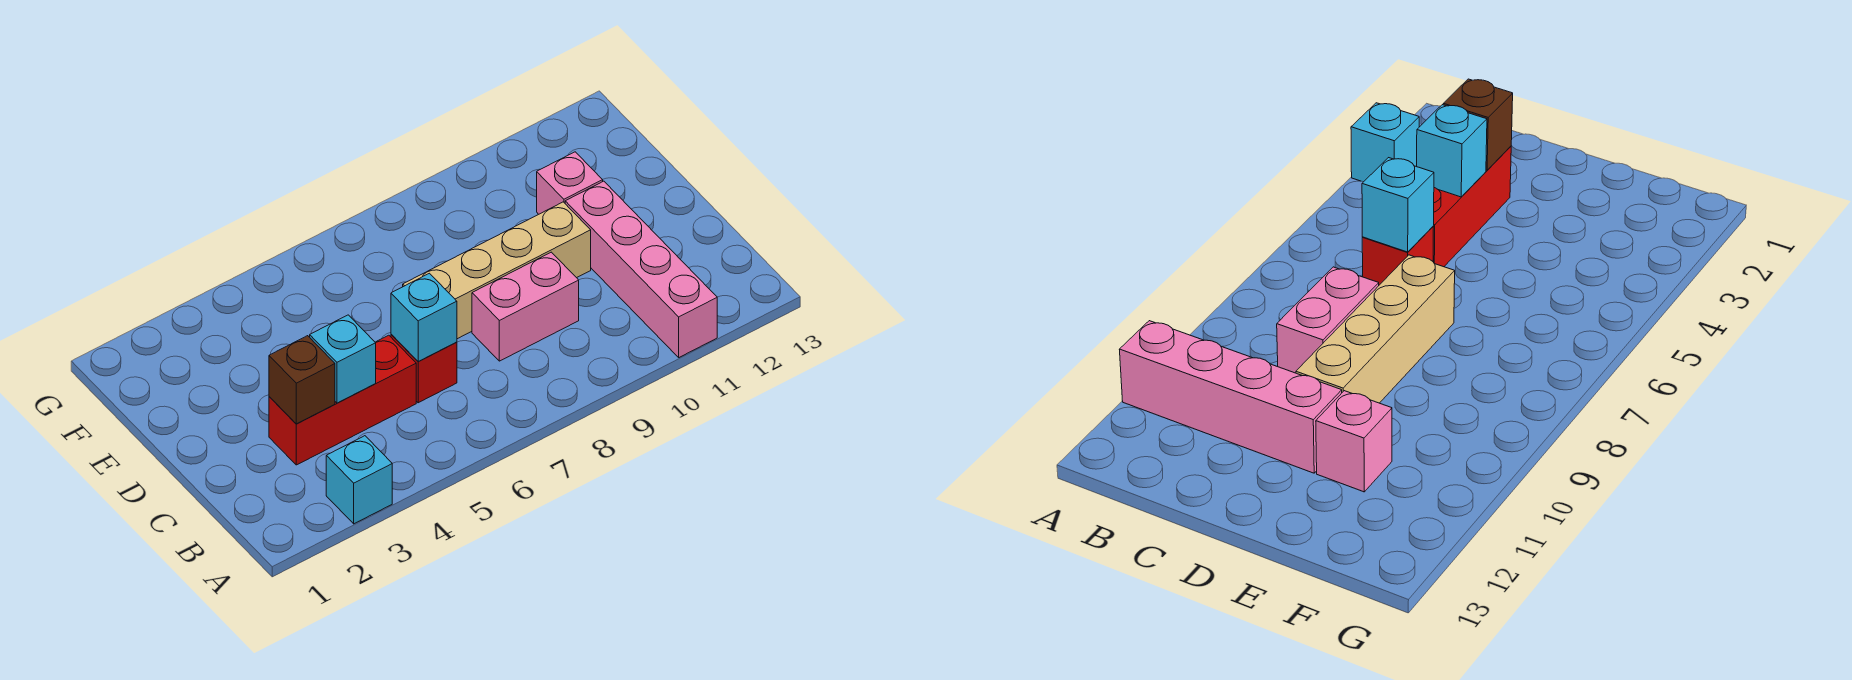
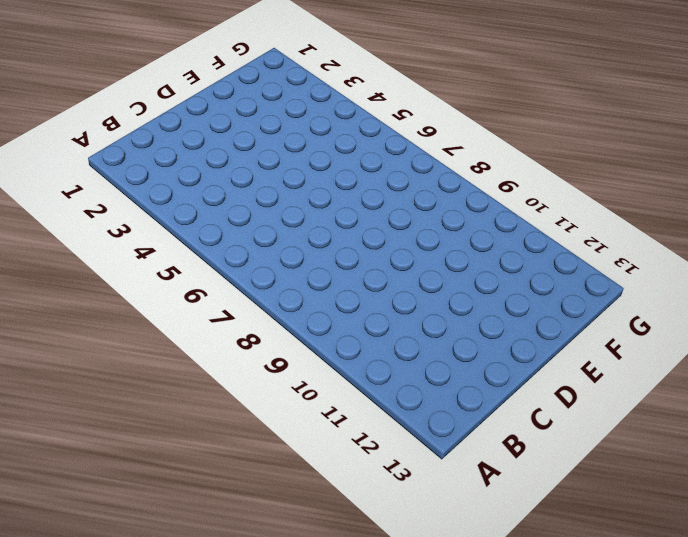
none -> cyan 1x1 brick [326,436,392,524]
none -> pink 1x4 brick [565,181,717,357]

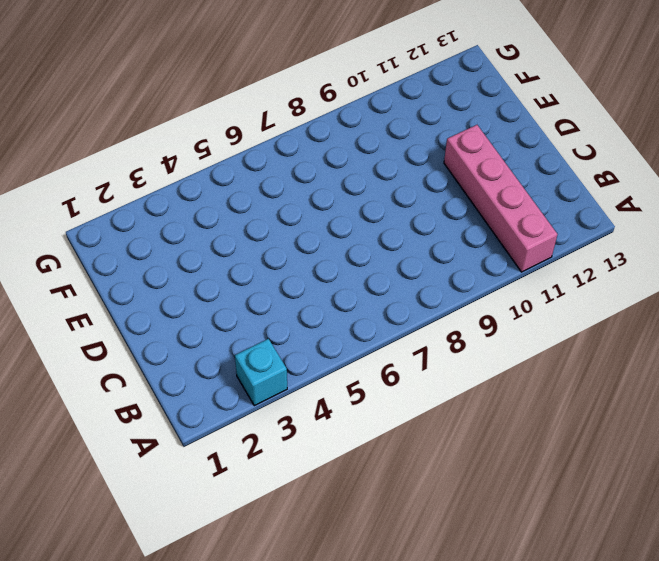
none -> red 1x3 brick [269,335,416,465]
none -> red 1x1 brick [391,334,457,403]

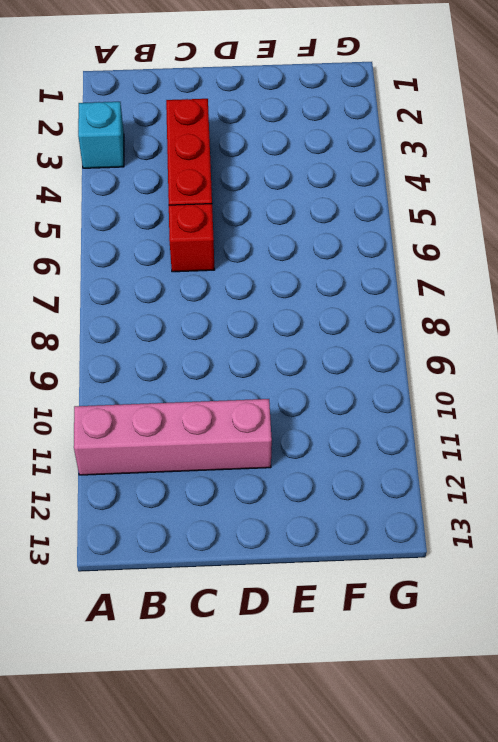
none -> pink 1x2 brick [472,252,579,361]
none -> tan 1x4 brick [403,202,591,339]

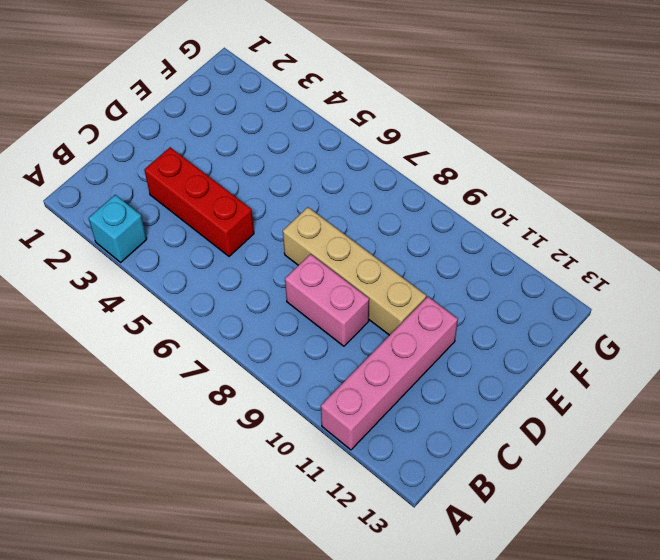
none -> red 1x1 brick [391,334,457,403]
none -> pink 1x1 brick [537,152,603,214]

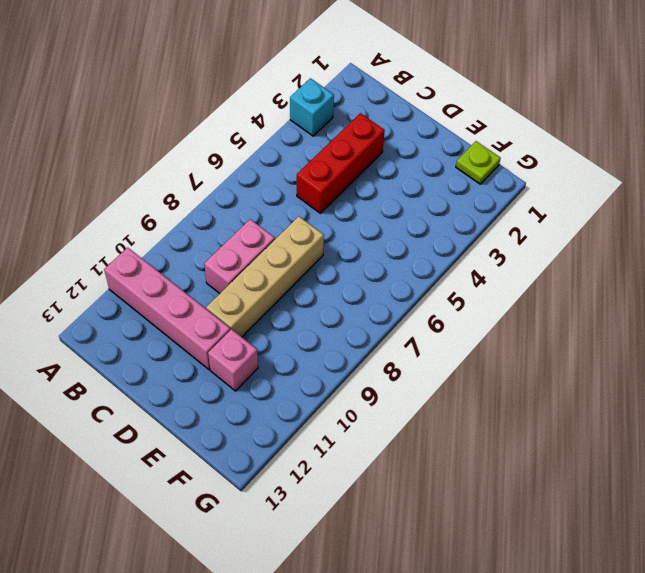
lime 1x1 plate [456,141,501,184] -> none
none -> red 1x1 brick [391,334,457,403]
none -> brown 1x1 brick [269,336,335,424]

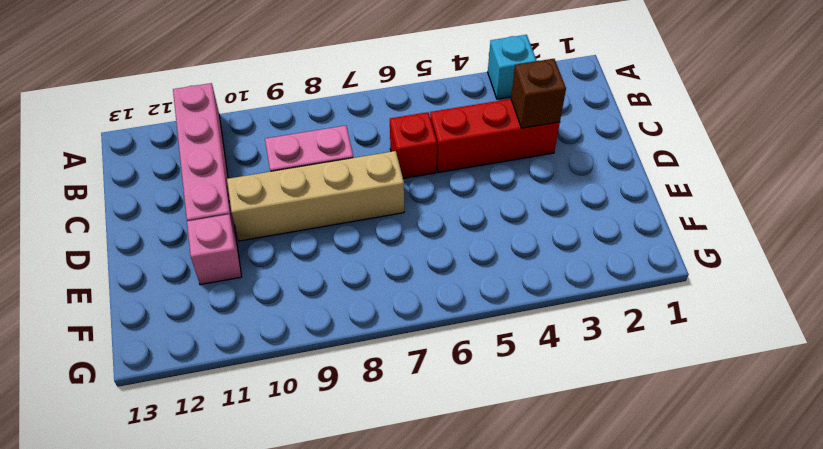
none -> cyan 1x1 brick [310,315,376,403]
none -> cyan 1x1 brick [391,273,457,362]

